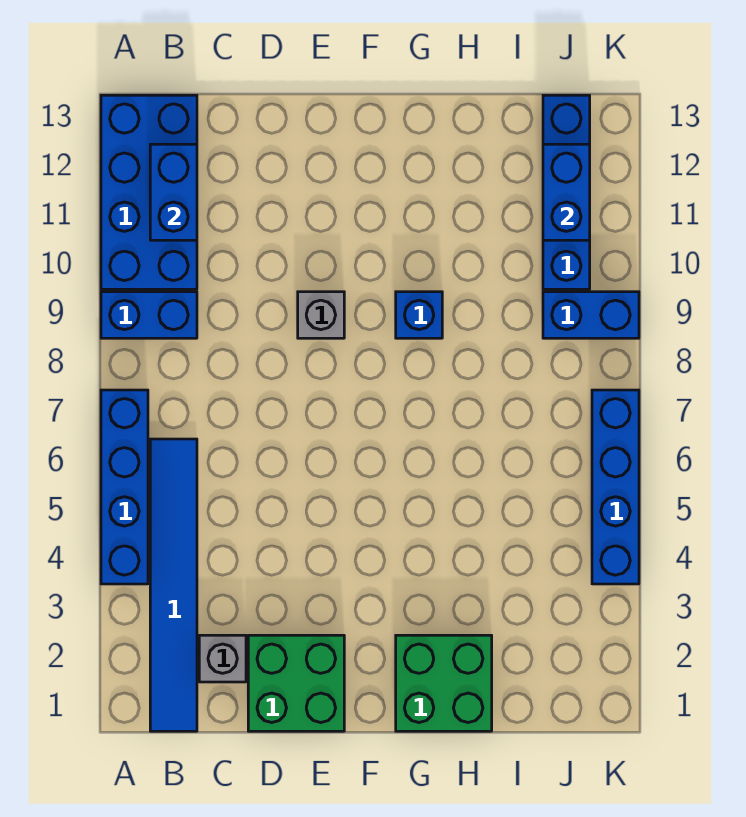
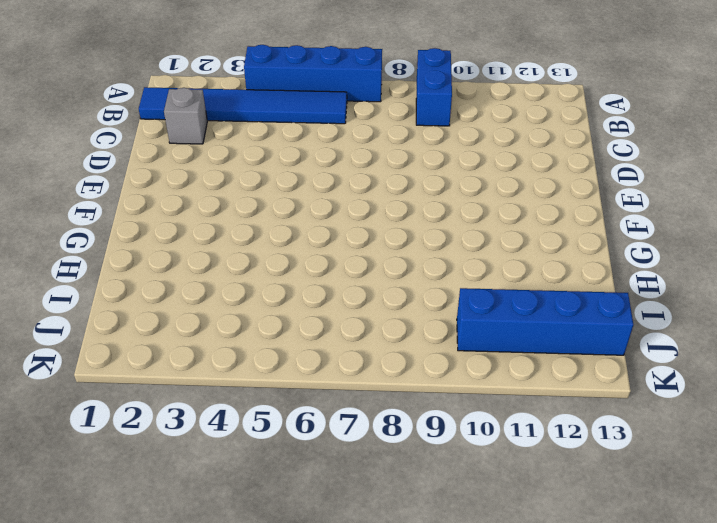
none -> blue 2x4 brick [101,95,197,289]
none -> green 2x2 brick [248,635,344,731]
none -> grey 1x1 brick [298,292,344,338]

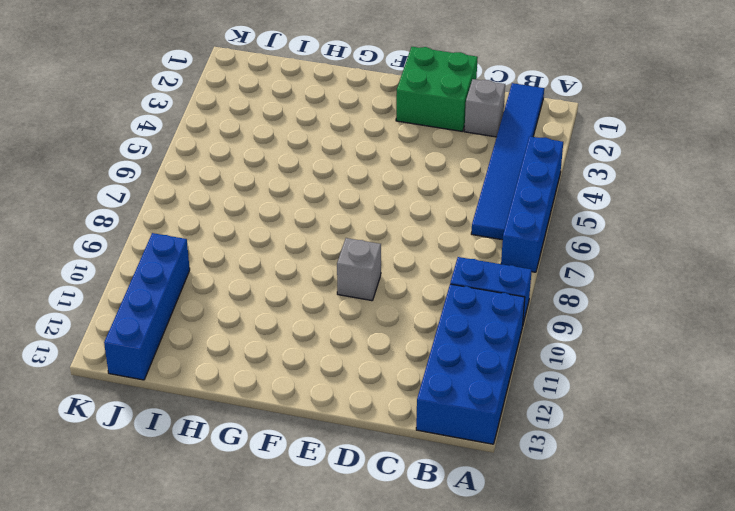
none -> green 2x2 brick [396,635,492,731]
none -> blue 1x1 brick [396,292,442,338]
none -> blue 1x2 brick [543,292,639,338]

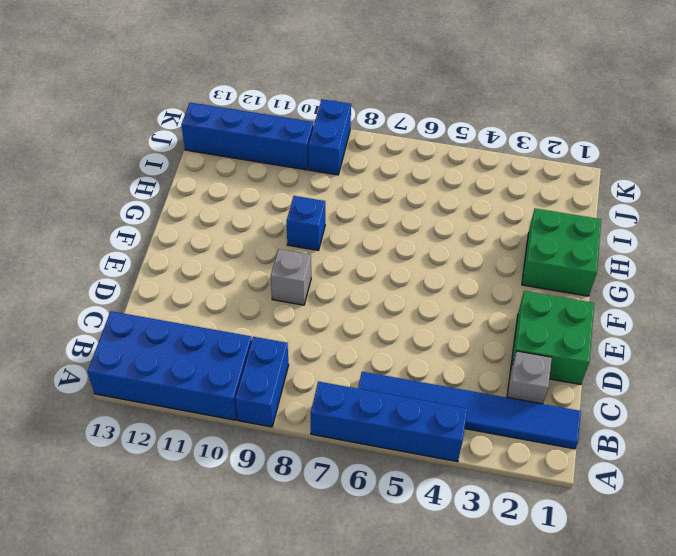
none -> blue 1x4 brick [592,390,639,584]
none -> blue 1x2 brick [150,144,197,240]
none -> blue 1x2 brick [543,144,590,240]

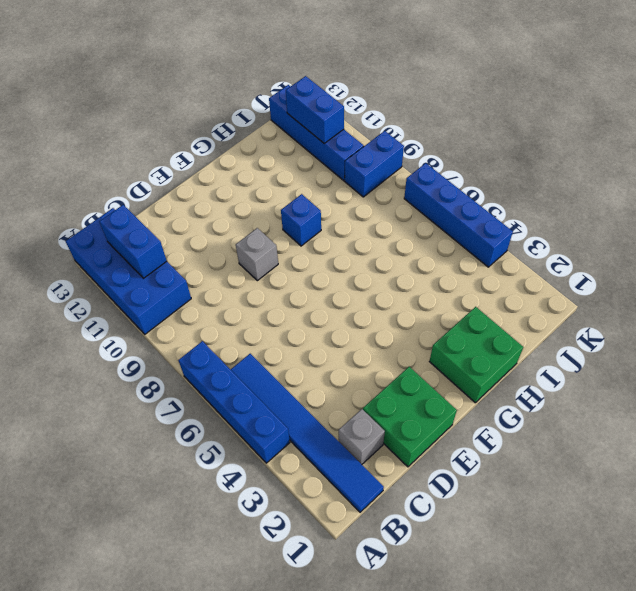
none -> blue 1x2 brick [101,292,197,338]

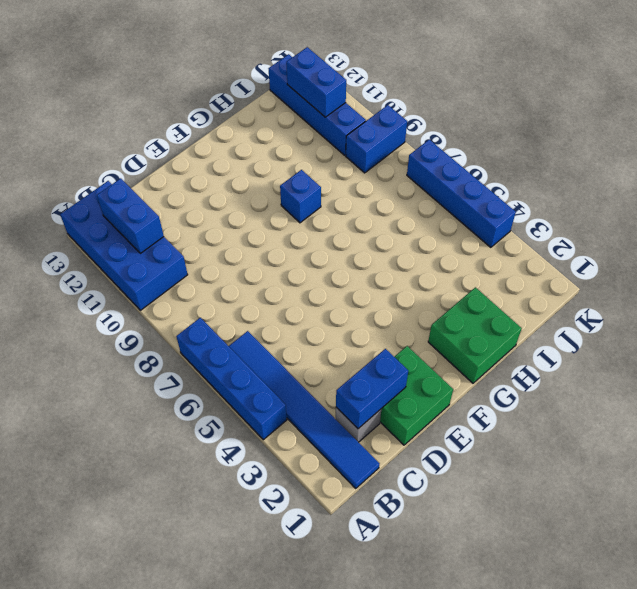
blue 1x2 brick [336,349,408,428] -> blue 1x2 brick moved to [101,292,197,338]
none -> grey 1x1 brick [298,292,344,338]

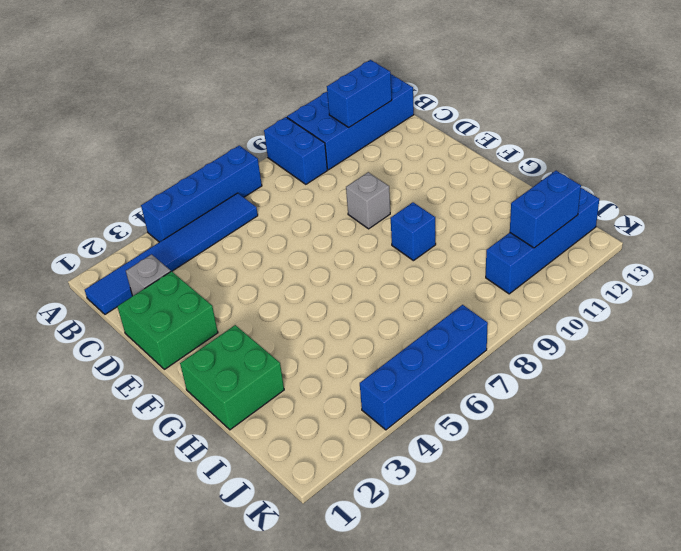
none -> blue 1x2 brick [543,292,639,338]

